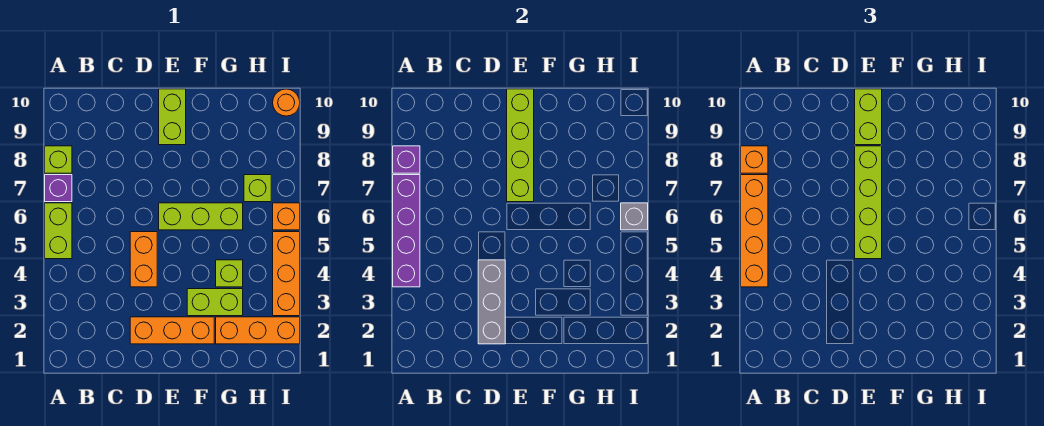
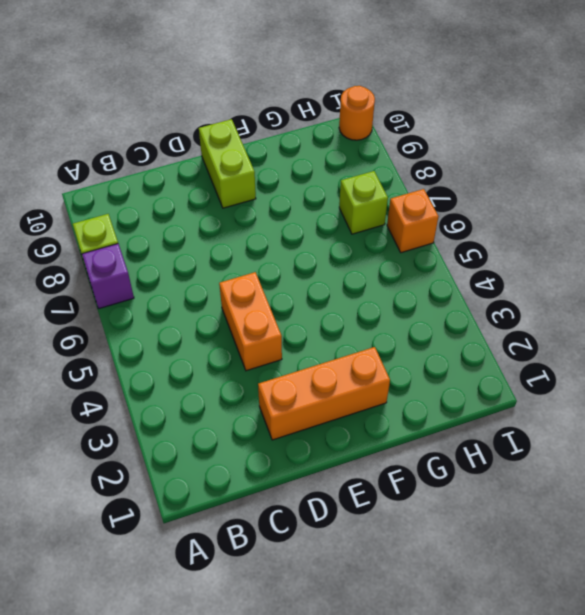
none -> lime 1x2 brick [45,203,72,259]
none -> lime 1x3 brick [159,203,243,230]
none -> lime 1x2 brick [187,289,243,316]

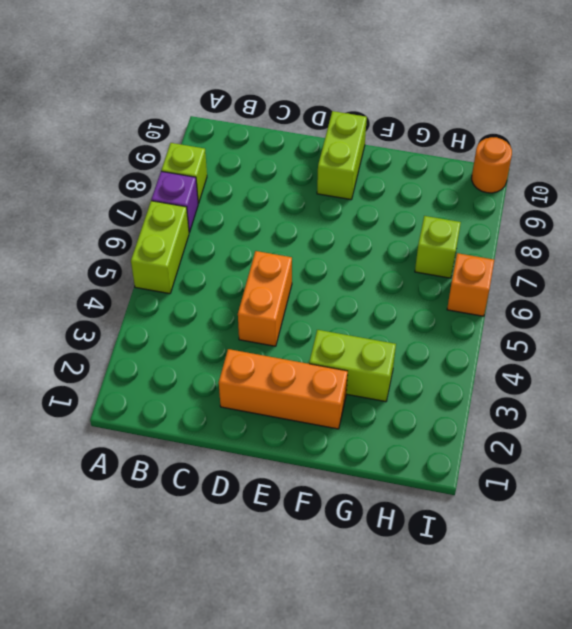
none -> lime 1x3 brick [159,203,243,230]
none -> orange 1x3 brick [216,317,300,344]
none -> lime 1x1 brick [216,260,243,287]

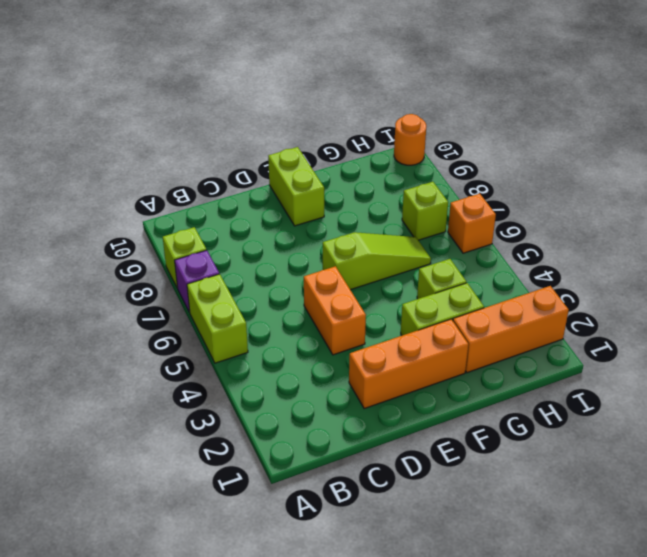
lime 1x3 slope [323,232,431,290] -> lime 1x3 brick [159,203,243,230]
none -> orange 1x3 brick [273,232,300,316]
none -> purple 1x4 brick [393,175,420,287]
none -> purple 1x1 brick [393,146,420,173]

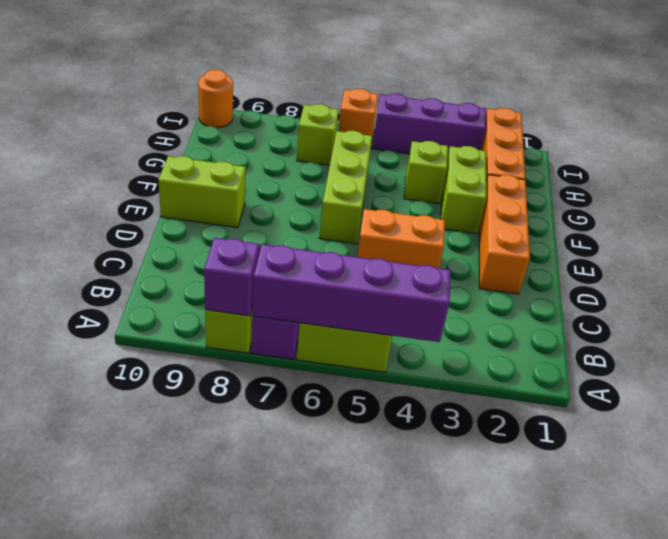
purple 1x3 brick [373,93,486,154] -> orange 1x3 brick [273,232,300,316]
none -> grey 1x3 brick [478,260,505,344]
none -> lime 1x4 brick [507,89,534,202]
none -> grey 1x1 brick [621,203,648,230]

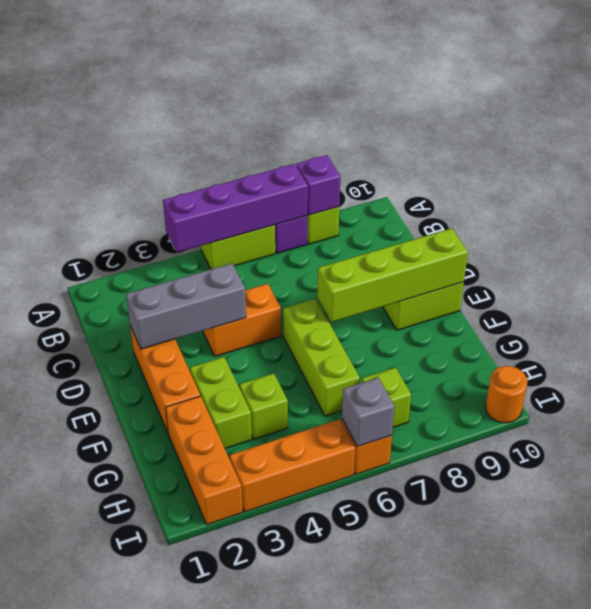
none -> orange 1x4 brick [741,175,768,287]
none -> orange 1x1 brick [741,146,768,173]
none -> lime 1x4 brick [855,146,882,259]

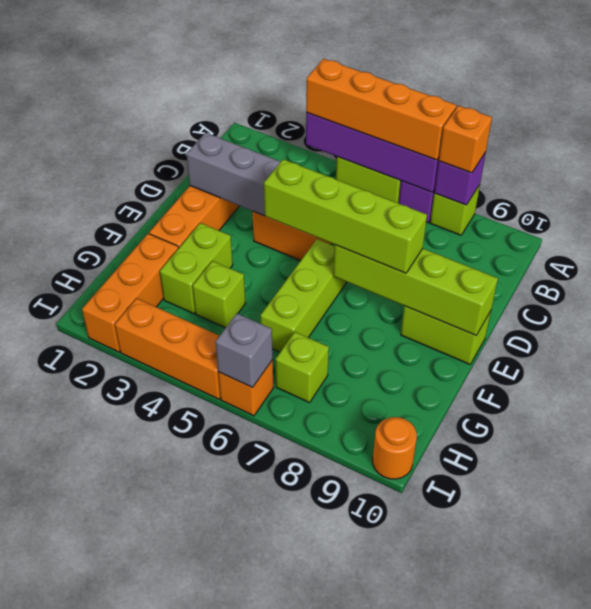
none -> lime 1x2 brick [855,89,882,145]

